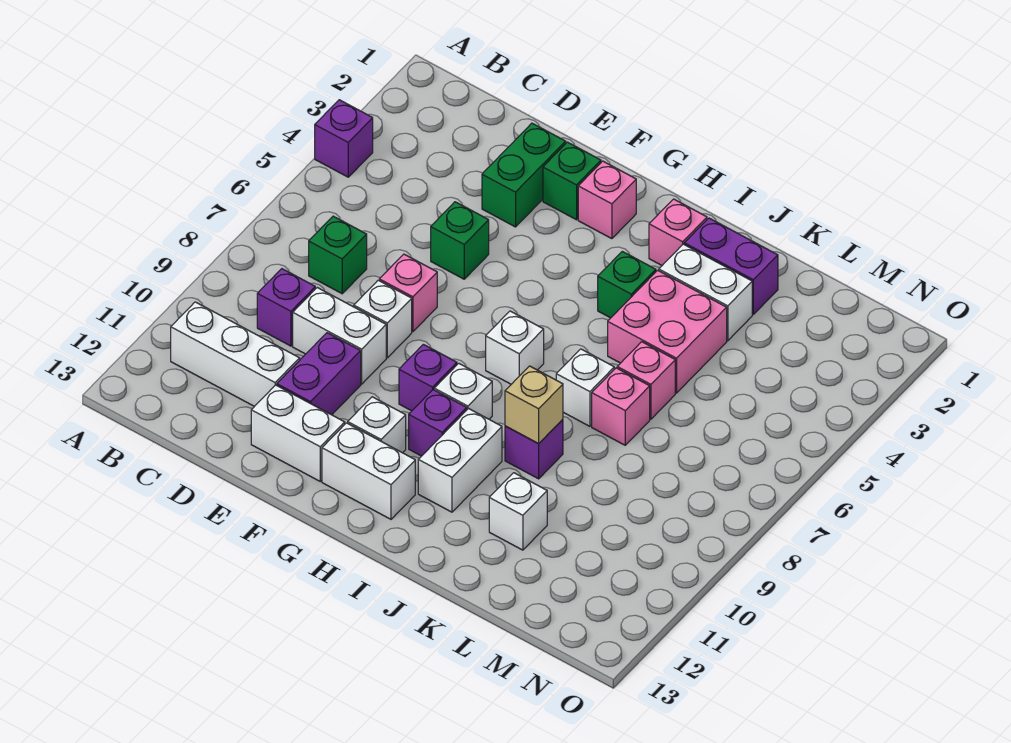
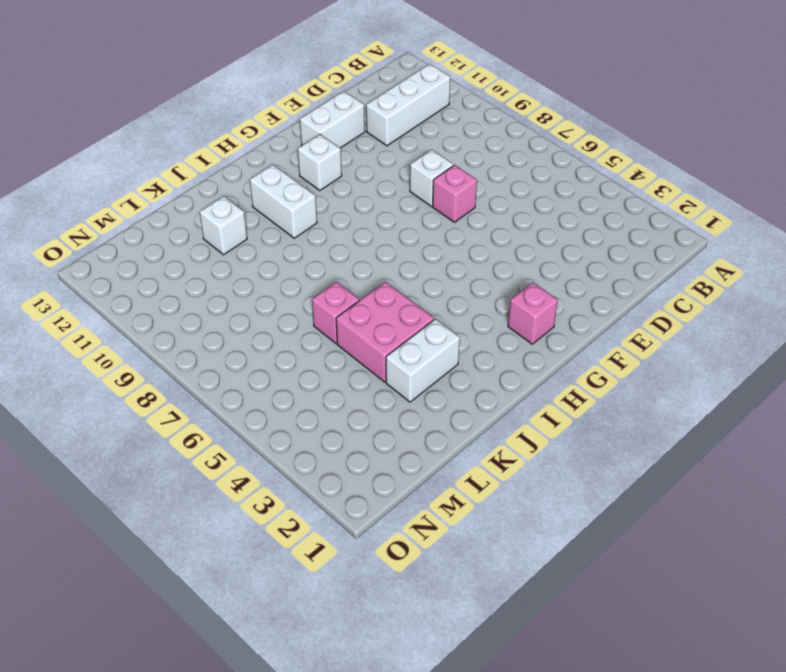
none -> purple 1x1 brick [315,100,373,177]
none -> green 1x1 brick [309,216,367,294]
none -> purple 1x1 brick [257,269,315,346]
none -> white 1x2 brick [293,288,386,384]

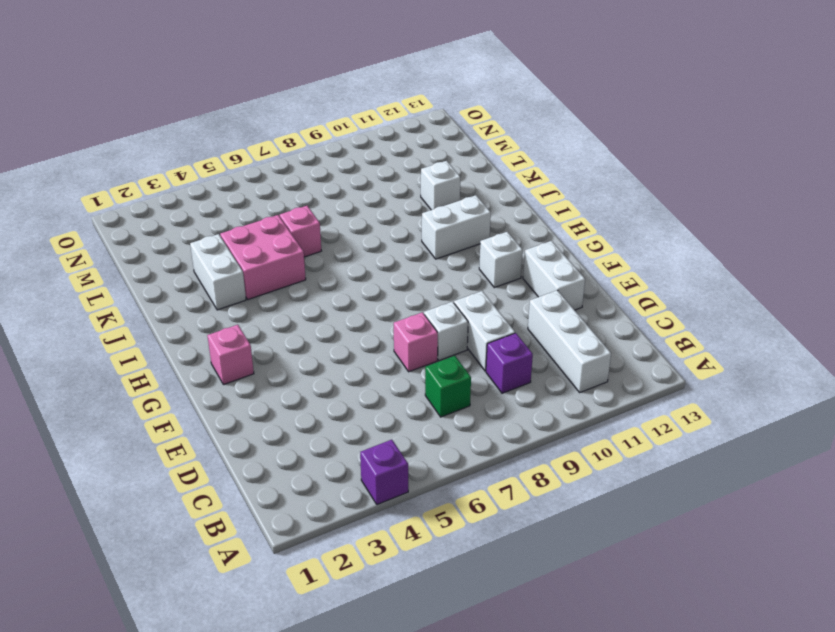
none -> green 1x2 brick [482,123,566,227]
none -> green 1x1 brick [431,202,489,279]
none -> purple 1x2 brick [277,333,361,415]
none -> green 1x1 brick [543,142,601,220]

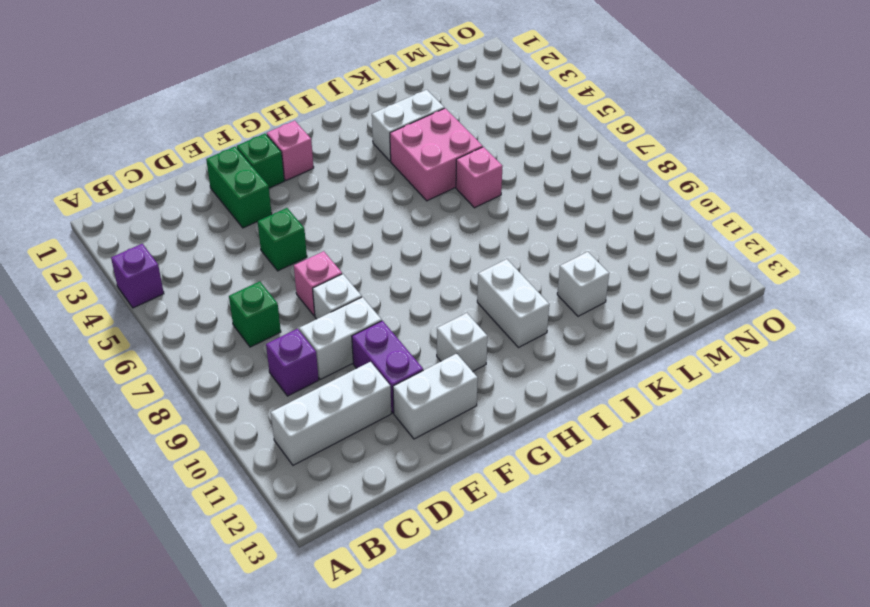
none -> purple 1x1 brick [399,344,457,411]
none -> white 1x2 brick [322,423,415,519]
none -> white 1x1 brick [486,311,544,384]
none -> white 1x1 brick [434,363,492,419]

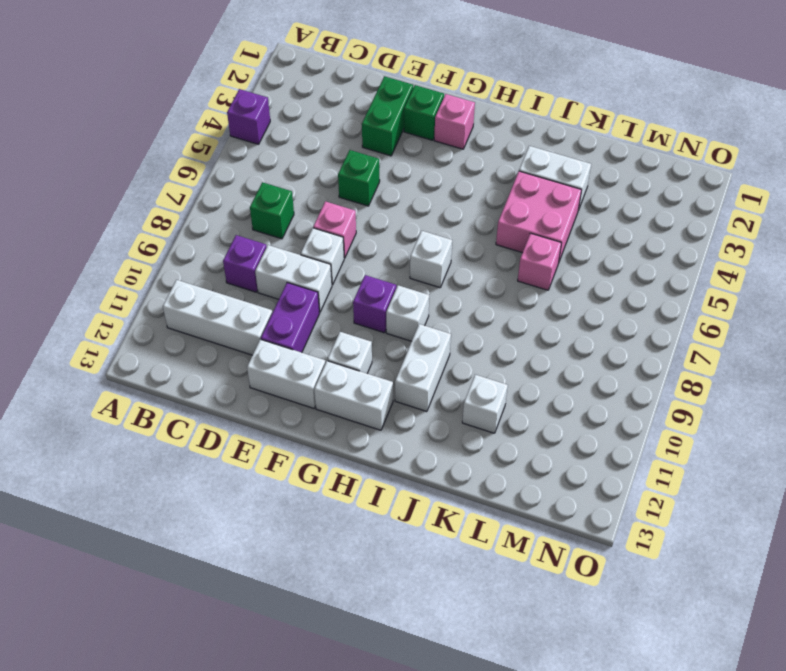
none -> purple 1x1 brick [409,390,467,456]
none -> pink 1x1 brick [649,199,707,265]
none -> green 1x1 brick [598,251,656,318]
none -> purple 1x2 brick [684,218,778,314]

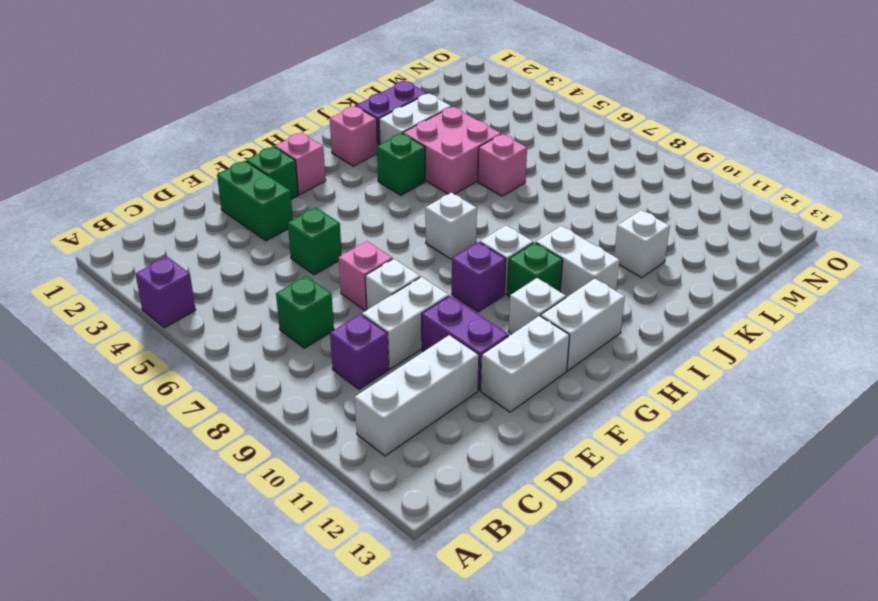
green 1x1 brick [507,242,563,297] -> purple 1x1 brick [409,390,467,456]
none -> white 1x1 brick [556,349,614,426]
none -> purple 1x1 brick [505,419,563,479]
none -> pink 1x1 brick [592,368,650,445]
none -> tan 1x1 brick [505,366,563,444]

